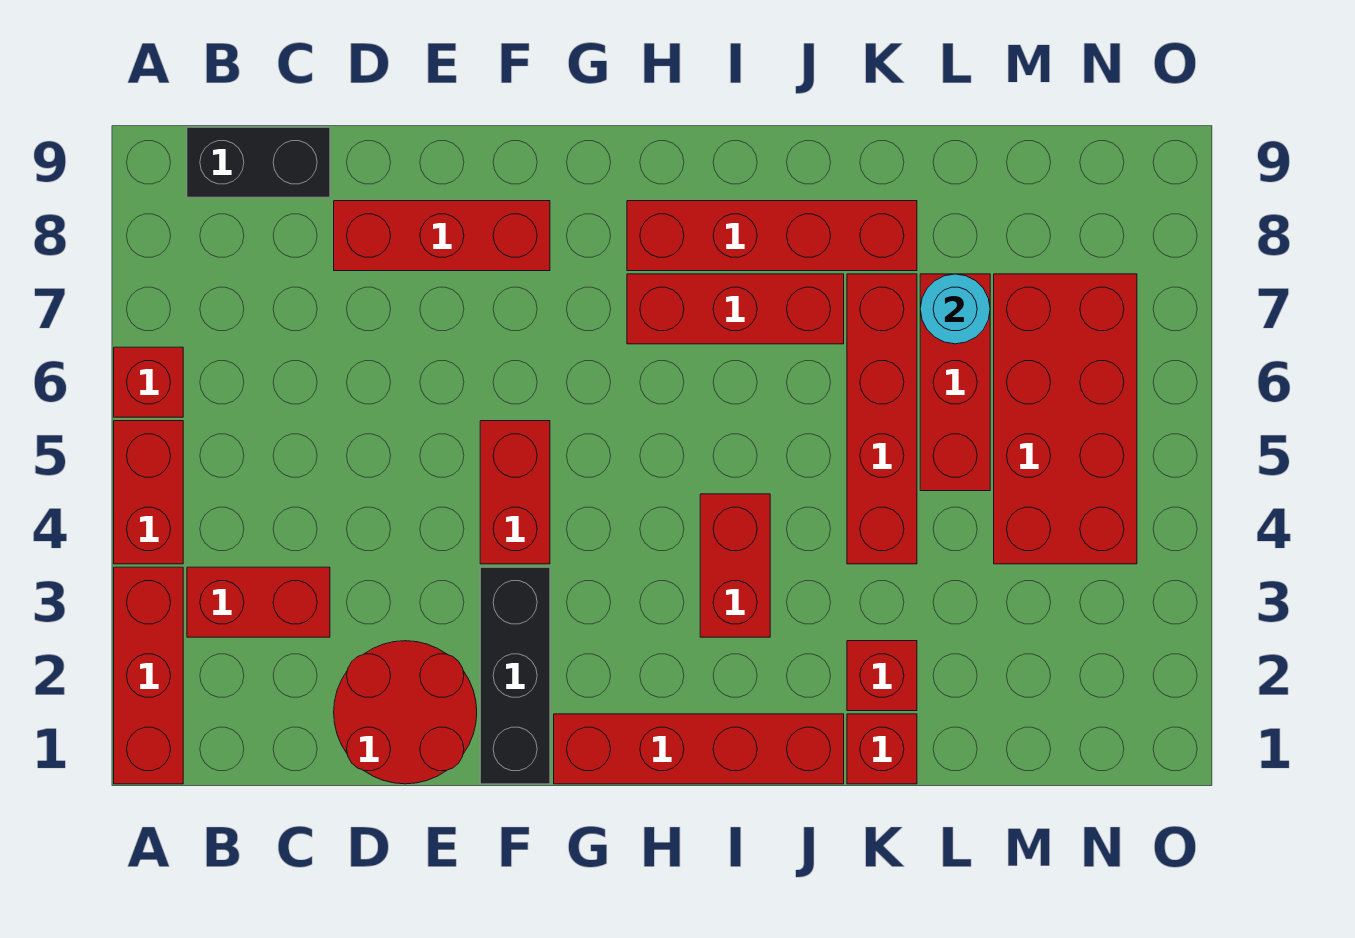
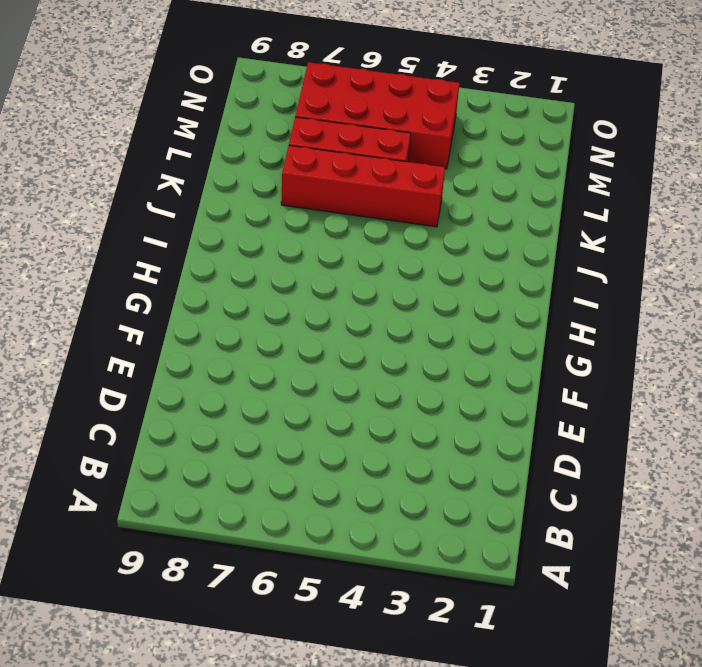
none -> red 1x3 brick [114,567,183,784]
none -> red 1x2 brick [114,421,183,564]
none -> red 1x1 brick [114,347,183,417]

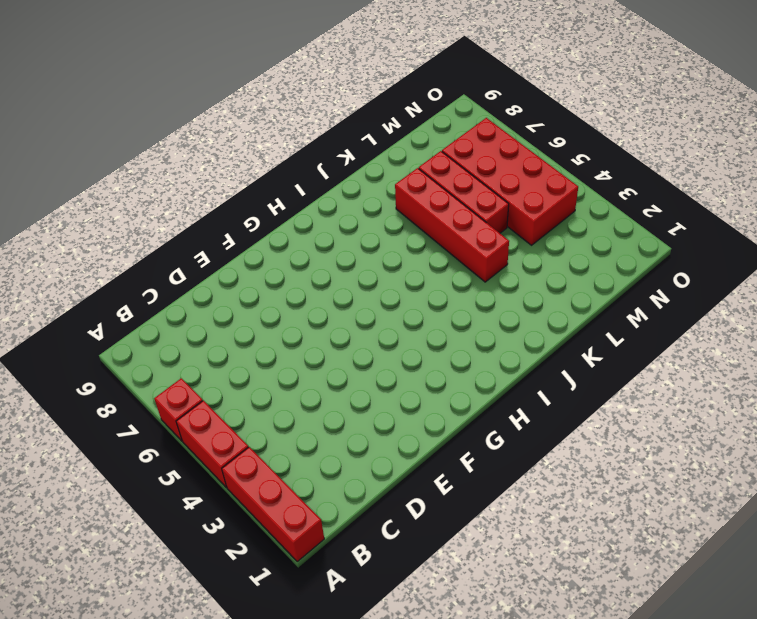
none -> red 1x2 brick [187,567,330,637]
none -> black 1x2 brick [187,127,330,197]
none -> red 2x2 round brick [334,641,477,784]

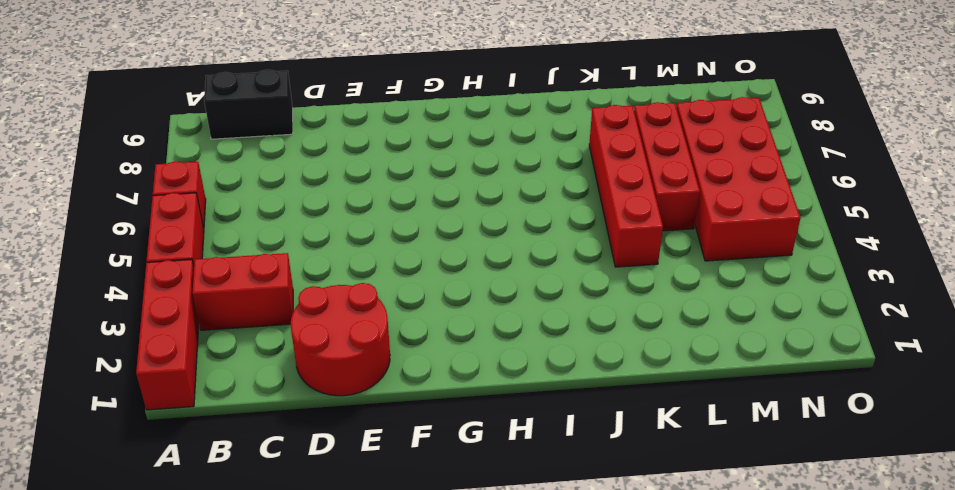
none -> red 1x3 brick [334,201,550,271]
none -> black 1x3 brick [480,567,550,784]
none -> red 1x2 brick [480,421,550,564]

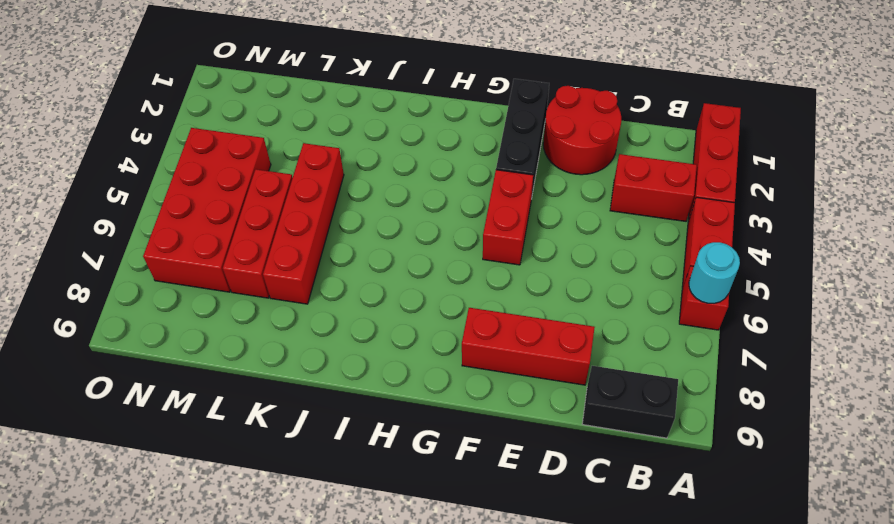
cyan 1x1 round brick [689,242,740,303] -> cyan 1x1 round brick moved to [920,274,990,344]
none -> red 1x4 brick [554,714,844,784]
none -> red 1x3 brick [627,274,844,344]
none -> red 1x4 brick [627,201,917,271]

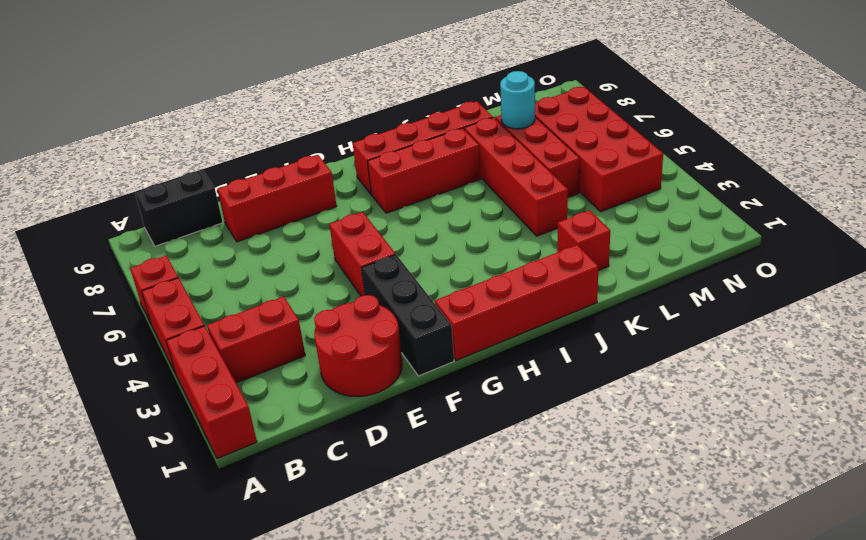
none -> red 1x2 brick [700,494,770,637]
none -> red 1x1 brick [847,714,917,784]

